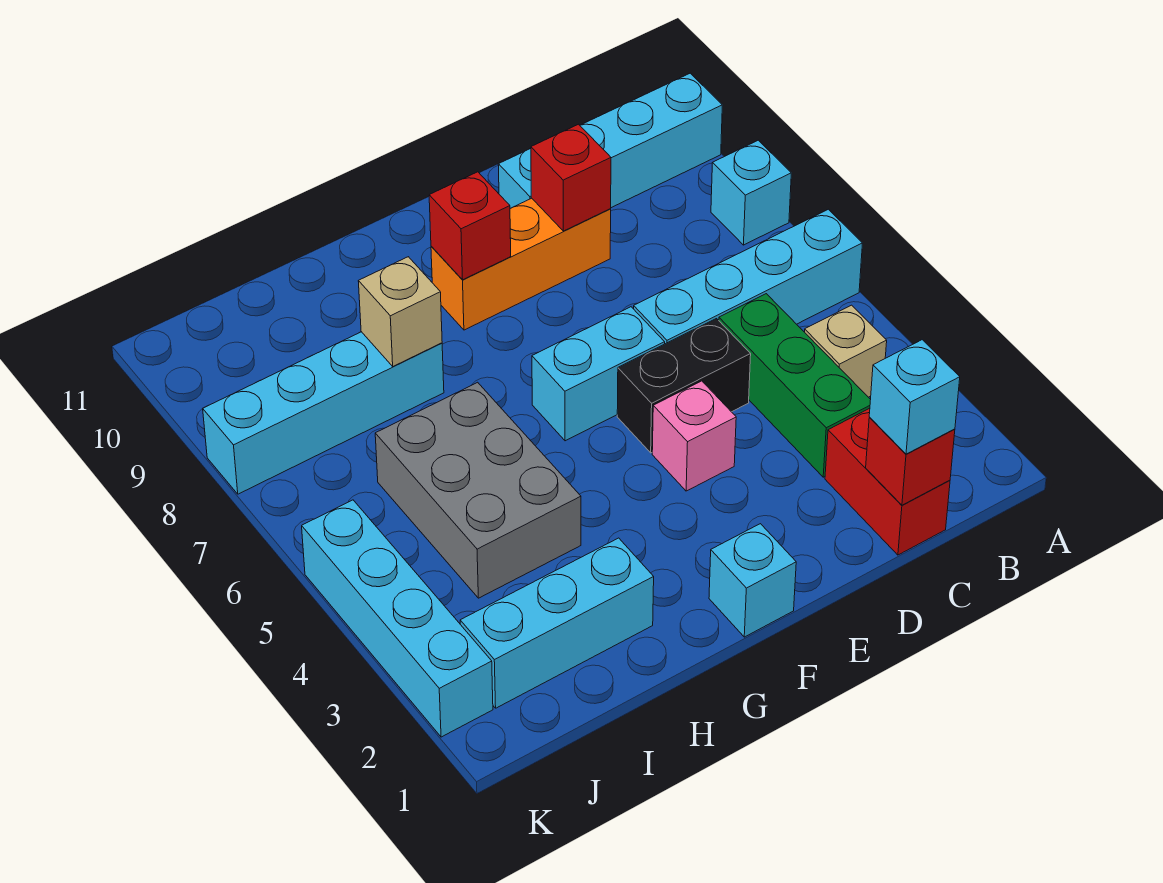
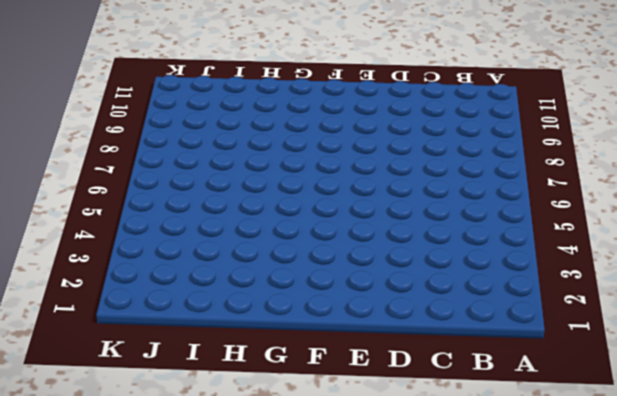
none -> cyan 1x4 brick [634,209,863,344]
none -> cyan 1x1 brick [711,140,791,245]
none -> cyan 1x4 brick [498,73,722,208]

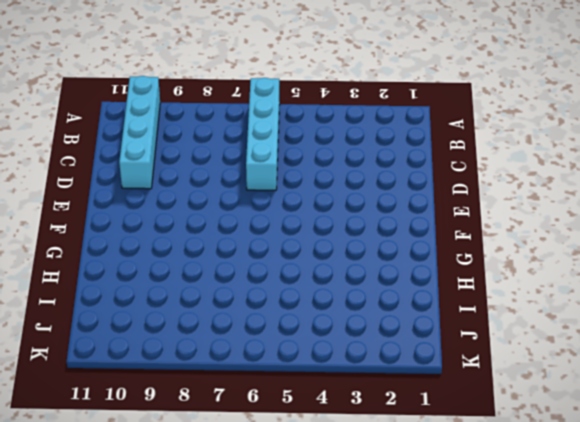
none -> cyan 1x1 brick [711,140,791,245]
none -> tan 1x1 brick [805,305,887,397]
none -> red 1x2 brick [825,408,950,555]

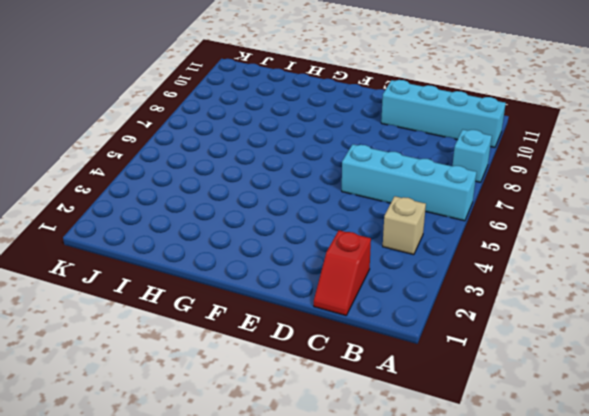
red 1x2 slope [314,230,371,316] -> red 1x2 brick [825,408,950,555]
none -> green 1x3 brick [719,294,871,477]
none -> black 1x2 brick [617,319,751,453]
none -> orange 1x3 brick [431,198,611,330]

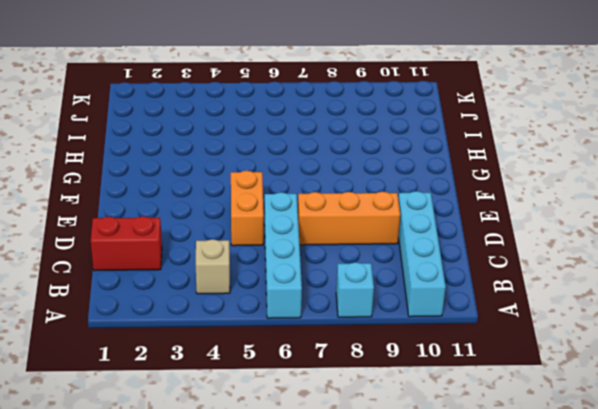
orange 1x2 brick [231,171,264,246] -> black 1x2 brick [617,319,751,453]
orange 1x3 brick [298,192,400,245] -> orange 1x3 brick turned to [431,198,611,330]
none -> green 1x3 brick [719,294,871,477]
none -> pink 1x1 brick [652,381,736,491]
none -> cyan 1x2 brick [532,307,665,441]

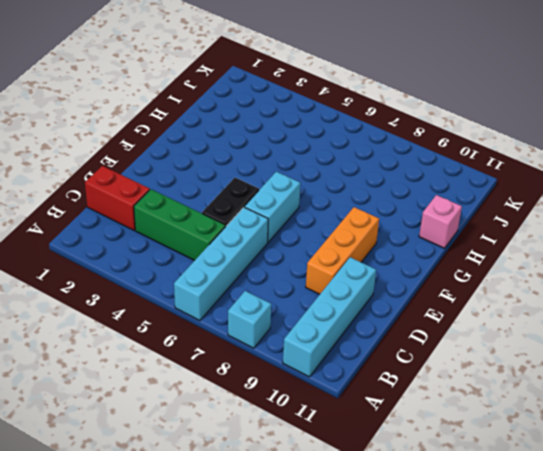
pink 1x1 brick [419,195,462,248] -> pink 1x1 brick moved to [652,381,736,491]
none -> tan 1x1 brick [805,305,887,397]
none -> cyan 1x1 brick [709,524,796,637]
none -> cyan 1x3 brick [460,538,654,708]

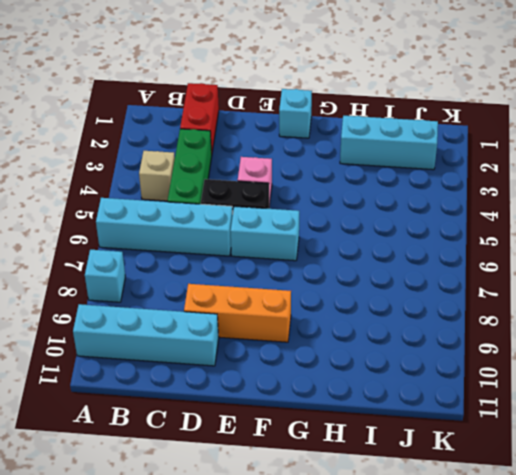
none -> grey 2x3 brick [375,382,581,598]
none -> cyan 1x4 brick [203,332,444,494]
none -> cyan 1x4 brick [302,500,493,737]

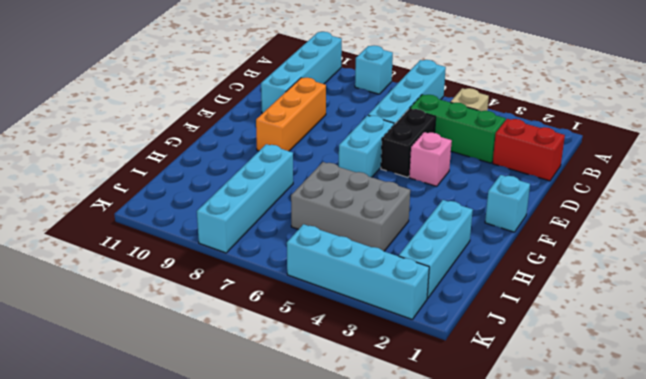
none -> red 1x1 brick [866,418,955,505]
none -> red 1x1 brick [531,124,611,231]
none -> red 1x1 brick [429,172,511,280]

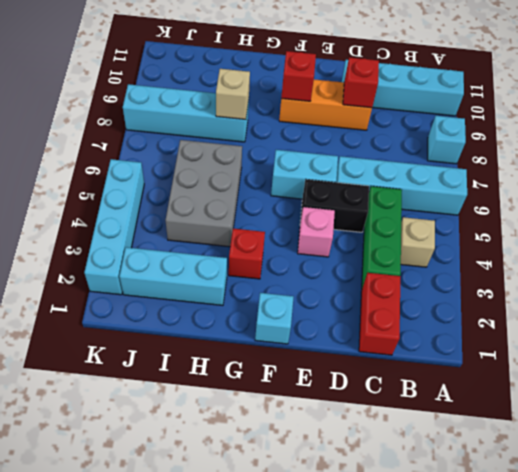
red 1x1 brick [229,229,265,279] -> red 1x1 brick moved to [866,418,955,505]
none -> cyan 1x1 brick [869,340,960,454]

